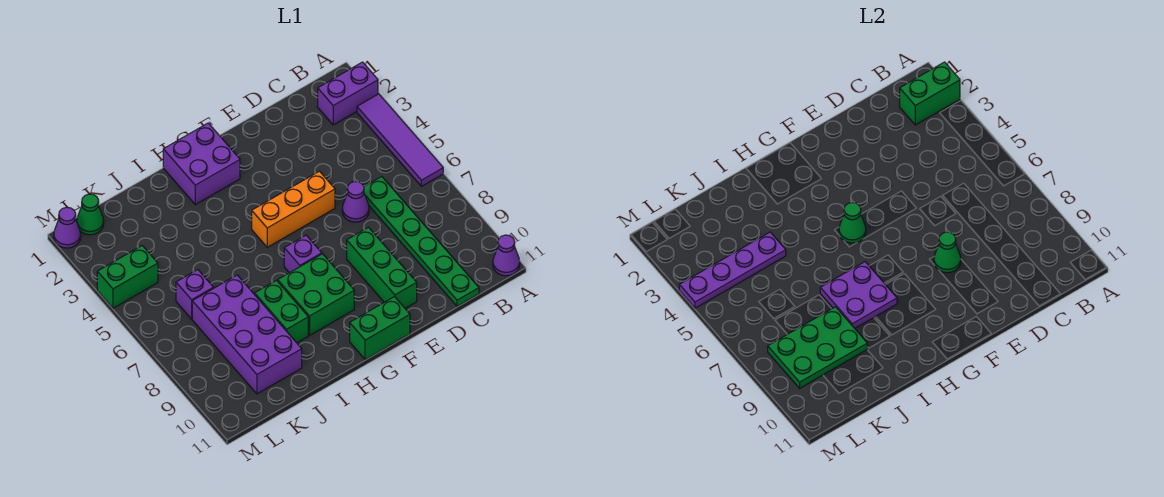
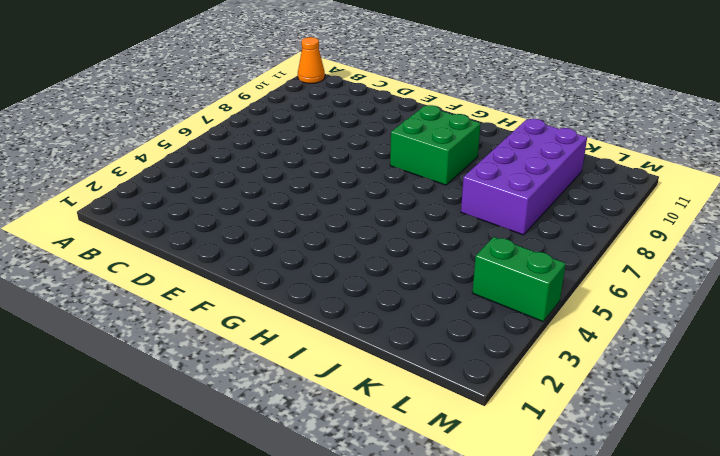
orange 1x1 cone [298,37,325,83] -> purple 1x1 cone [493,235,520,276]
none -> purple 1x2 brick [318,62,378,125]
none -> purple 1x4 tile [357,94,443,186]
none -> green 1x6 plate [364,177,479,306]

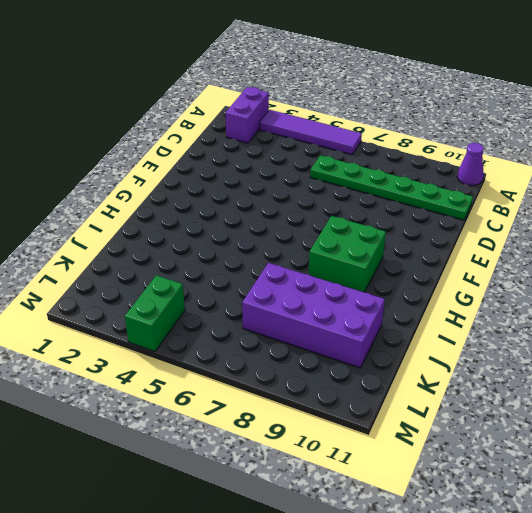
none -> purple 1x1 cone [342,182,369,222]
none -> orange 1x3 brick [252,171,335,247]
none -> green 1x3 brick [347,227,417,308]

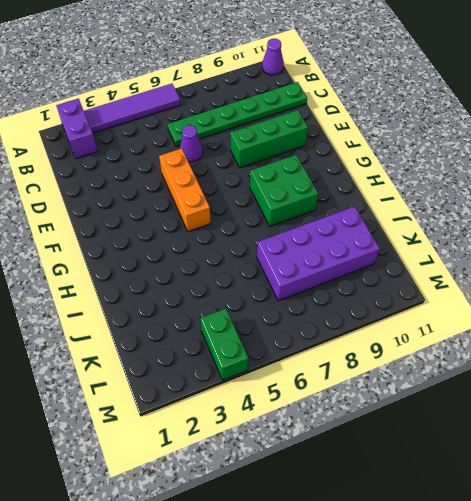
none -> green 1x2 brick [350,297,410,360]
none -> purple 2x2 brick [163,123,240,204]
none -> purple 1x1 brick [284,235,322,273]

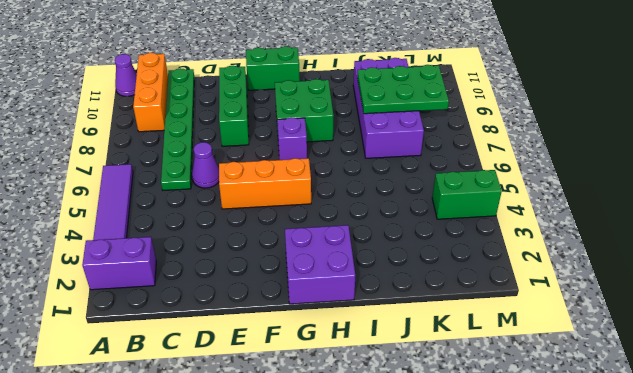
orange 1x3 brick [133,53,168,132] -> none
none -> green 1x2 brick [255,280,308,343]
none -> purple 1x1 brick [176,270,213,319]
none -> green 1x1 cone [77,194,104,235]

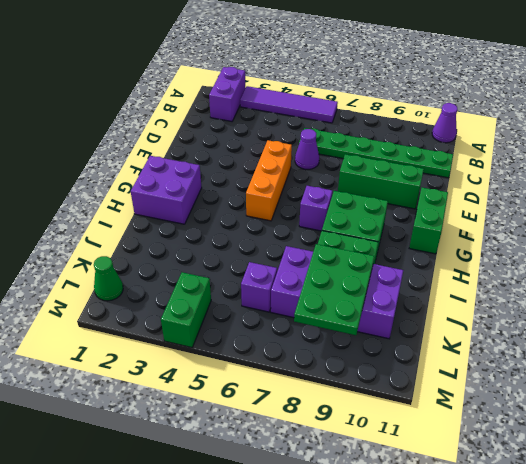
none -> purple 1x1 cone [54,207,81,248]
none -> green 1x2 brick [900,62,960,125]
none -> green 1x1 cone [934,232,961,273]

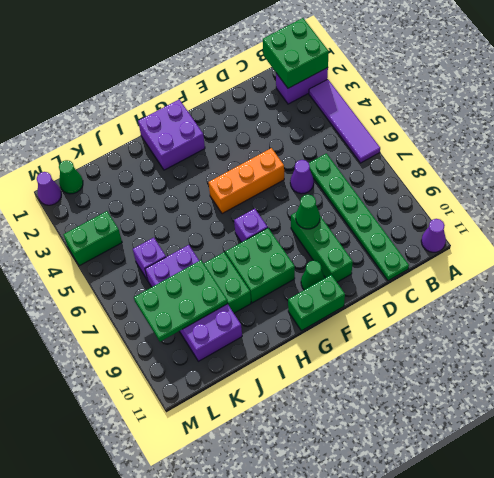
green 2x2 brick [263,18,329,88] -> green 1x2 brick [900,62,960,125]
green 1x1 cone [301,261,325,290] -> green 1x1 cone moved to [839,203,866,243]
none -> purple 2x2 plate [820,262,897,328]
none -> purple 1x4 plate [679,232,786,308]

